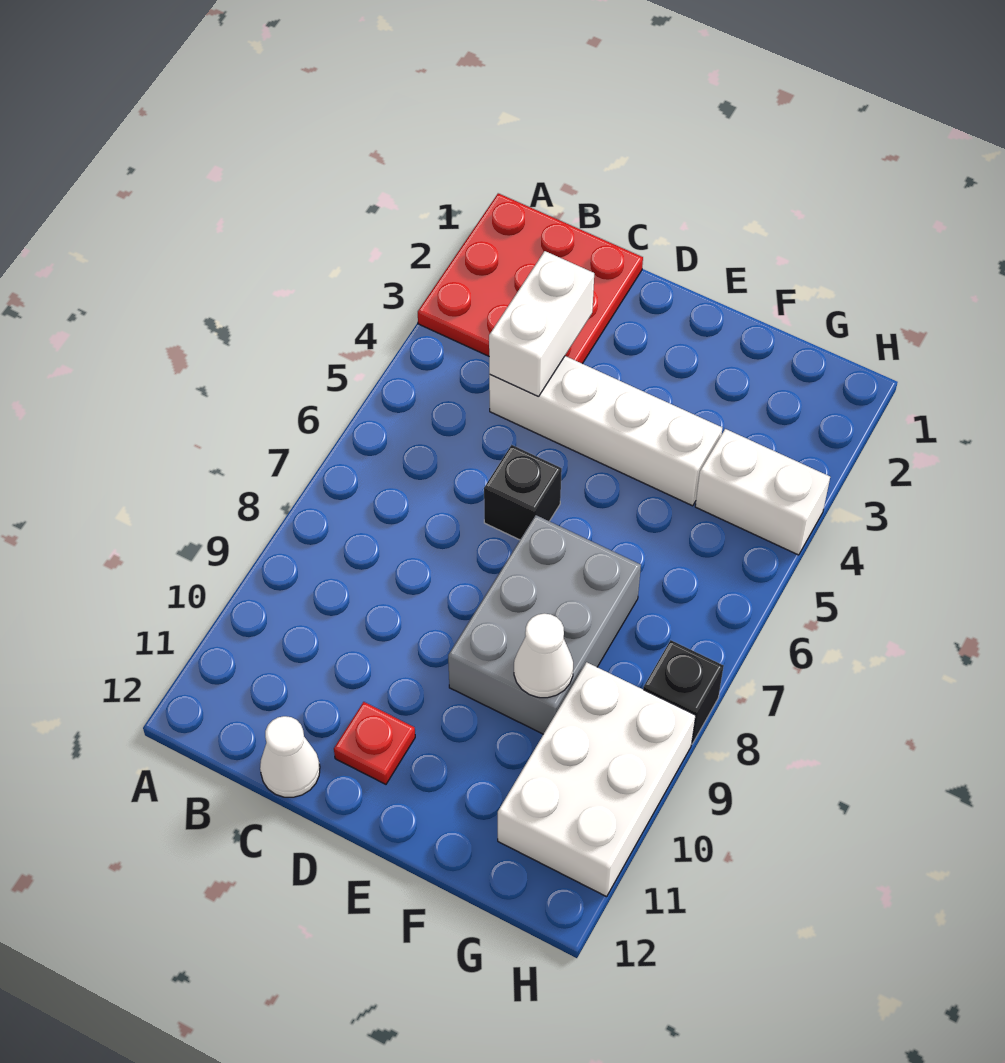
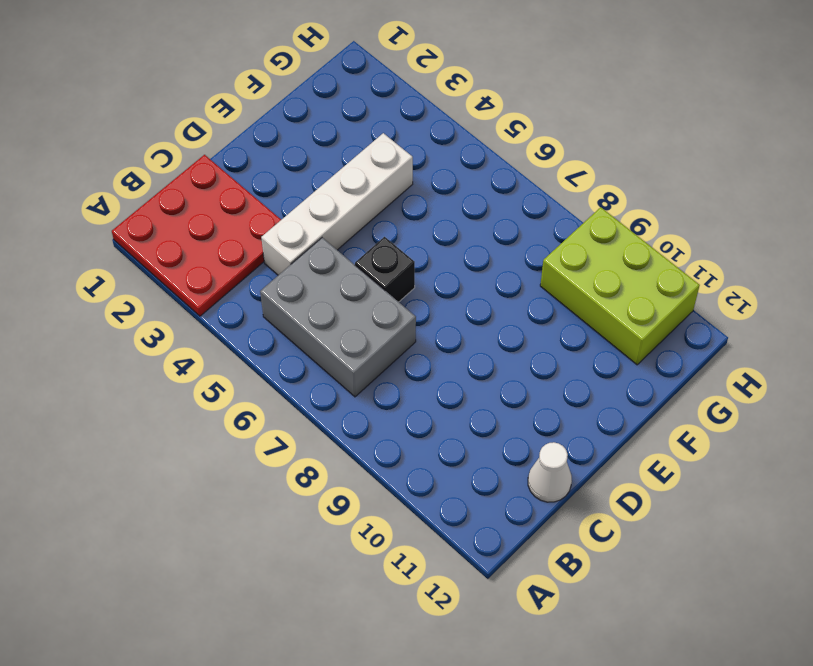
grey 2x3 brick [260,238,416,397] -> grey 2x3 brick moved to [448,515,641,734]
lime 2x3 brick [540,207,700,365] -> white 2x3 brick [498,662,696,897]
none -> red 1x1 plate [334,702,415,784]
none -> white 1x2 brick [695,429,830,555]

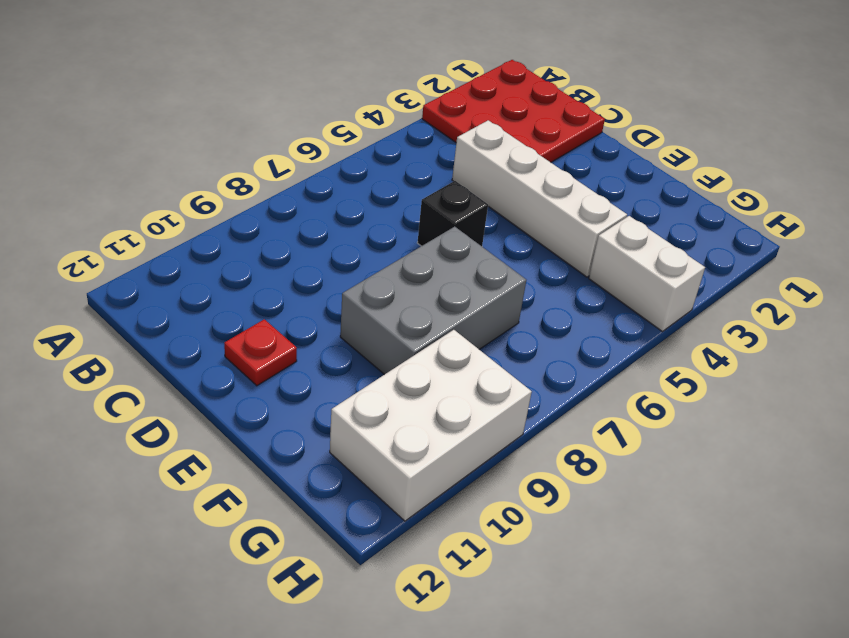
none -> white 1x1 cone [260,716,320,797]
none -> black 1x1 brick [643,640,724,744]

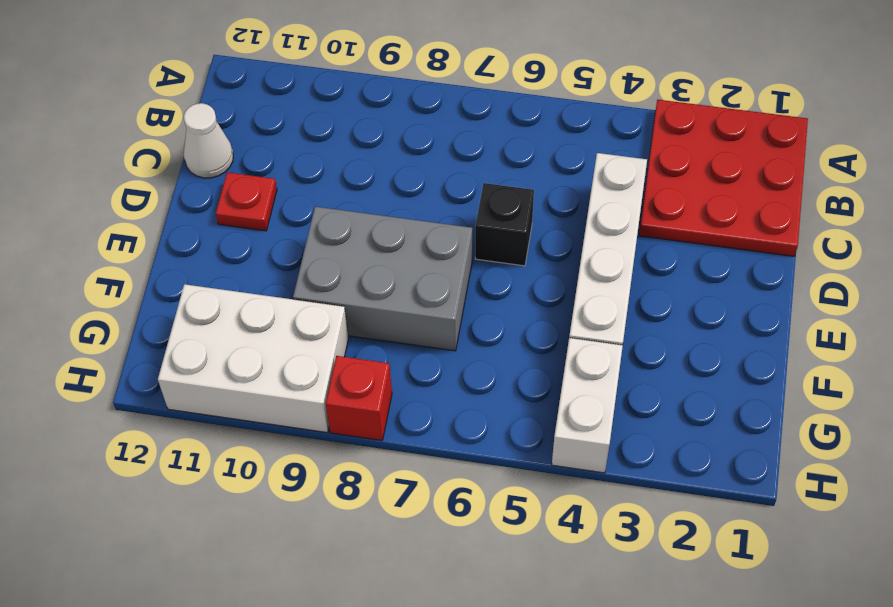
red 1x1 brick [326,356,392,440] -> black 1x1 brick [643,640,724,744]
none -> white 1x2 brick [489,251,594,397]
none -> white 1x1 cone [514,614,573,698]

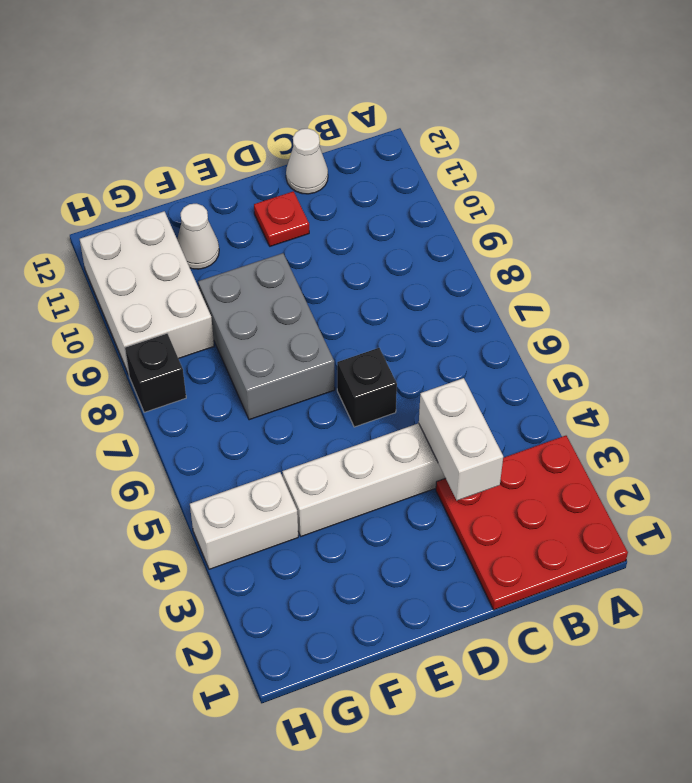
white 1x1 cone [177,204,219,269] -> white 1x1 cone moved to [514,614,573,698]

